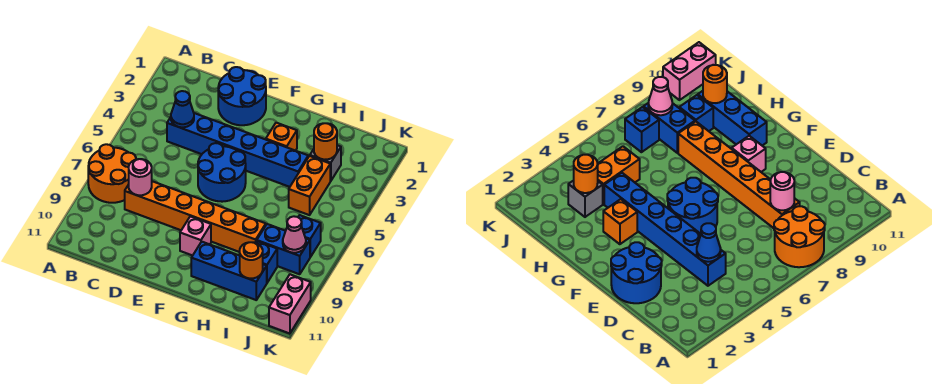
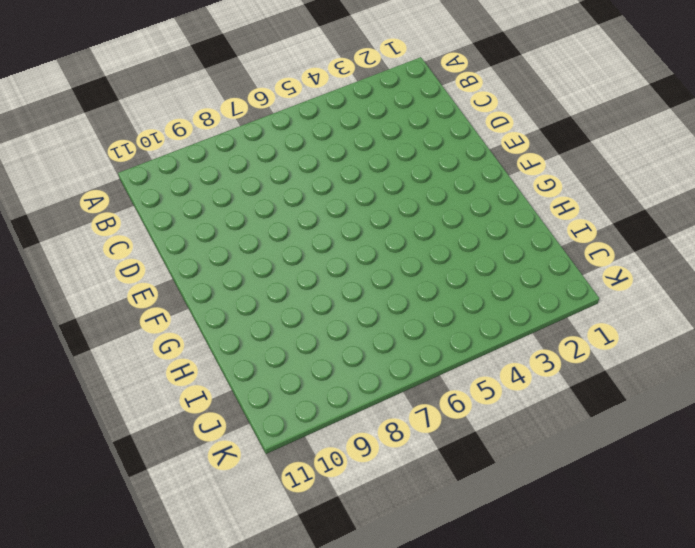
none -> orange 2x2 round brick [88,144,136,203]
none -> blue 1x6 brick [167,113,308,187]
none -> orange 1x6 brick [125,181,266,252]

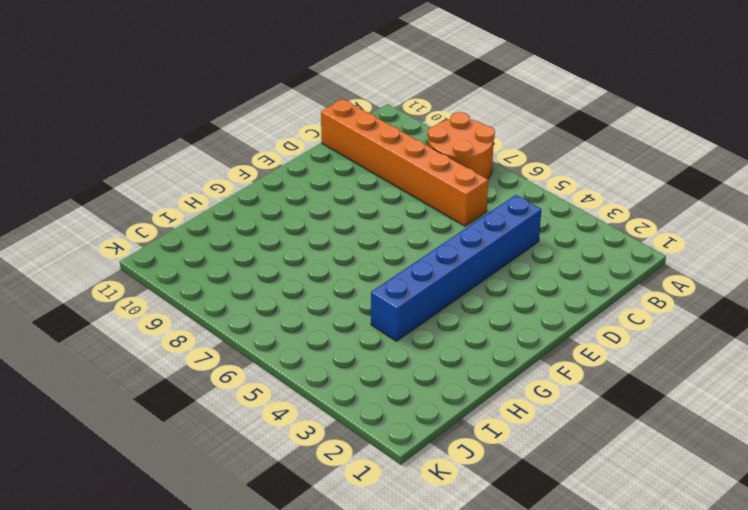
orange 1x6 brick [321,99,488,226] -> orange 1x6 brick turned to [125,181,266,252]
none -> blue 2x2 round brick [218,67,266,125]
none -> blue 2x2 round brick [198,143,246,202]
none -> pink 1x1 brick [180,216,211,256]

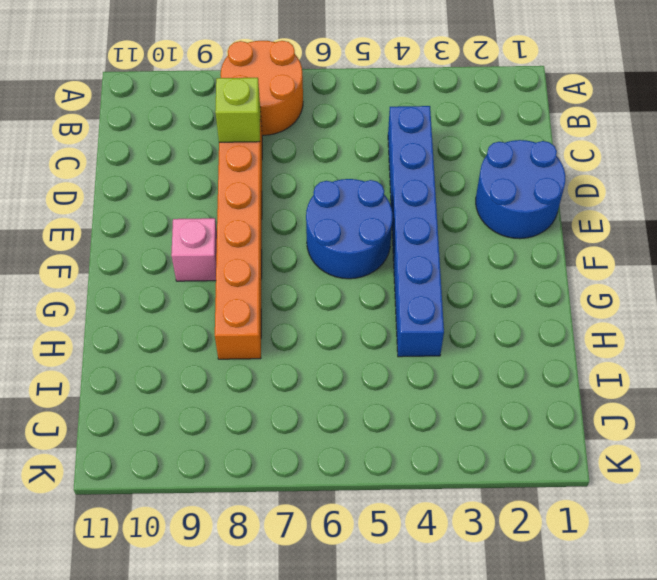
lime 1x1 brick [215,78,260,142] -> pink 1x1 round brick [129,159,152,195]
none -> orange 1x1 brick [266,123,297,151]
none -> blue 1x3 brick [191,242,267,300]
none -> grey 1x1 brick [310,145,341,181]

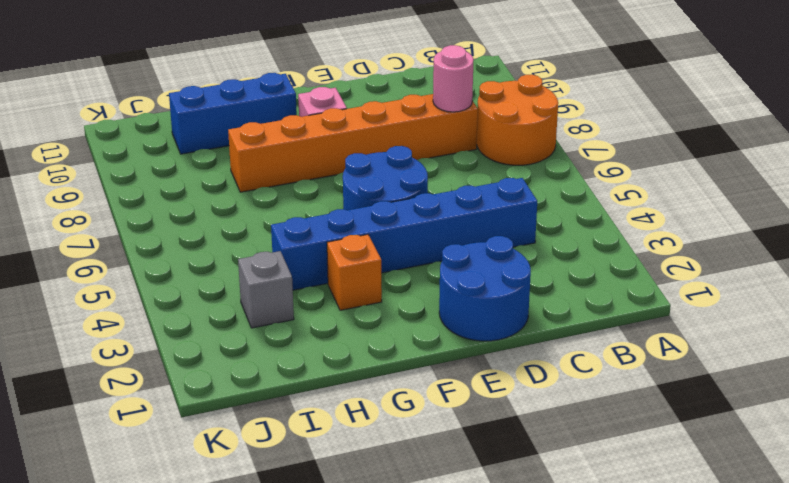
none -> orange 1x2 brick [289,156,330,215]
none -> blue 1x2 brick [257,224,310,274]
none -> blue 1x1 brick [255,241,277,283]

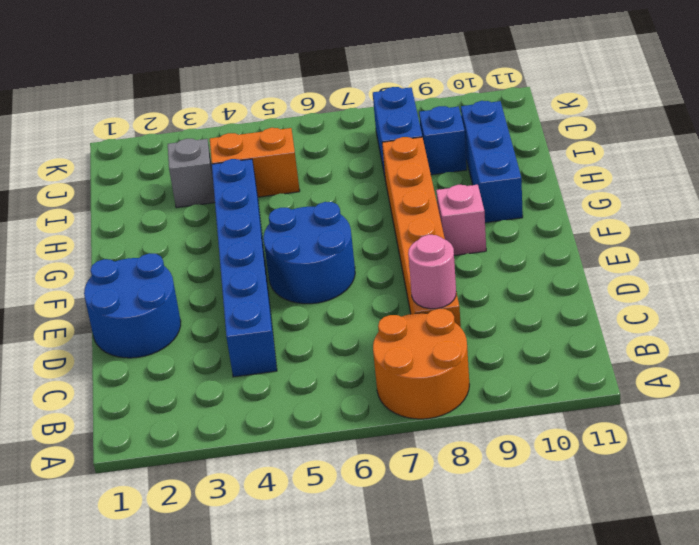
none -> orange 1x1 brick [266,123,297,151]
none -> blue 1x1 brick [298,215,321,257]
none -> pink 1x2 brick [269,274,311,334]

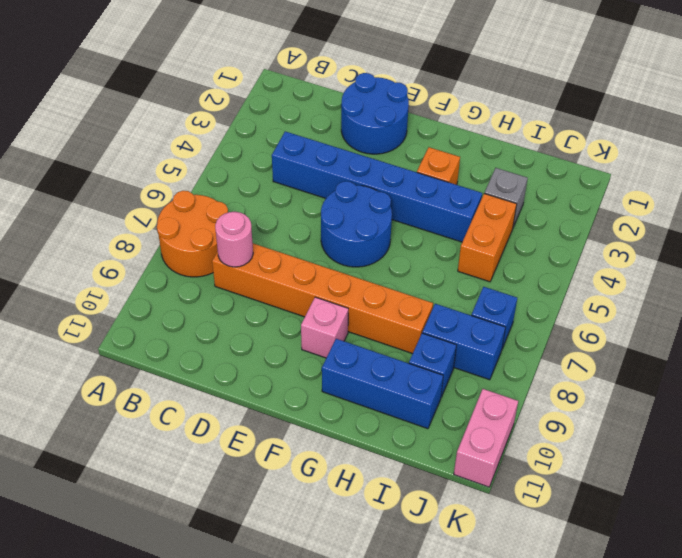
none -> blue 1x1 cone [171,91,194,127]
none -> orange 1x1 round brick [314,123,337,160]
none -> orange 1x1 round brick [240,242,263,279]

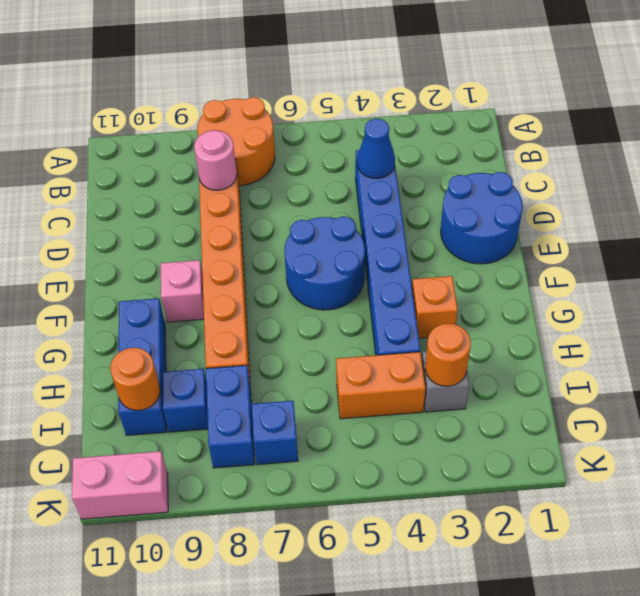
none -> pink 1x1 cone [283,216,306,253]

